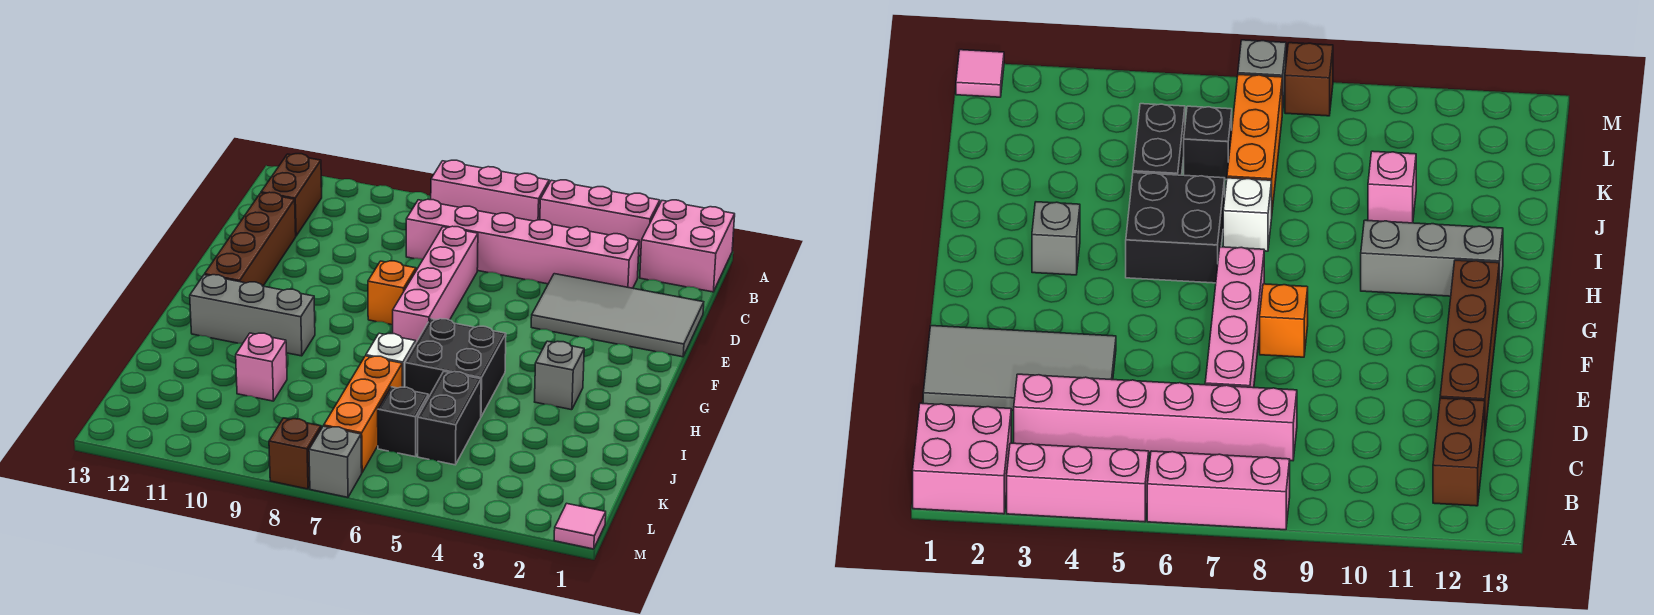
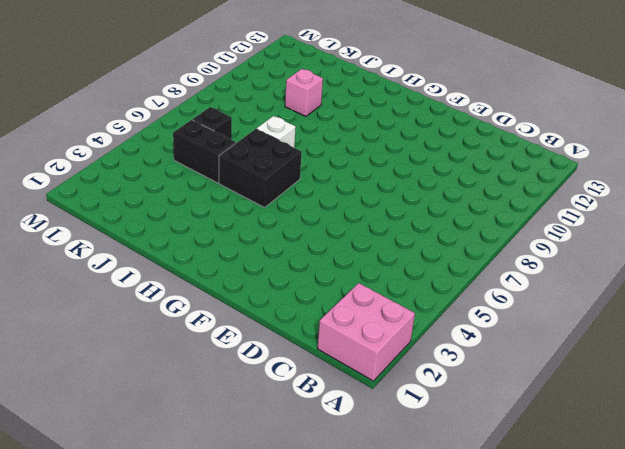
none -> pink 1x3 brick [540,180,660,256]
none -> pink 1x3 brick [431,160,549,221]
none -> brown 1x2 brick [261,154,322,236]

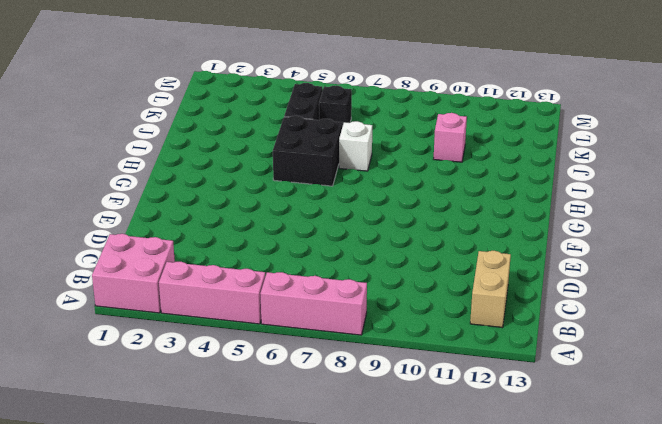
tan 1x2 brick [470,251,511,328] -> brown 1x2 brick [261,154,322,236]
none -> pink 1x6 brick [406,199,639,288]
none -> grey 2x4 tile [531,274,704,357]
none -> pink 1x4 brick [393,226,478,342]

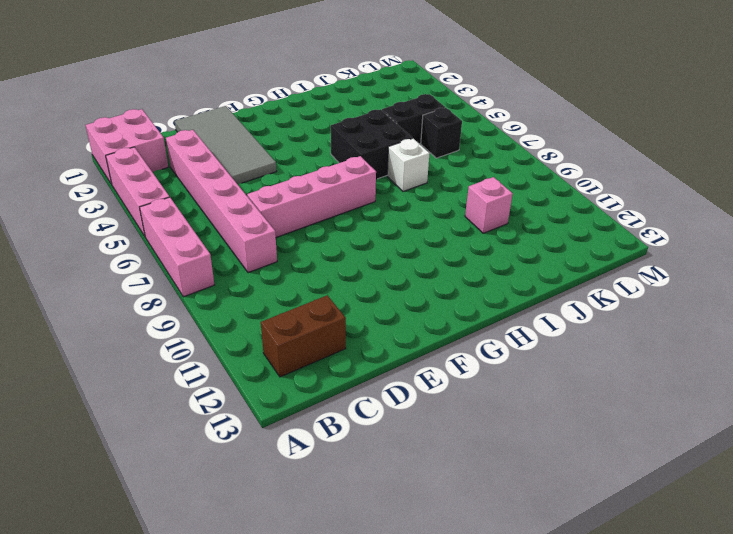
none -> brown 1x4 brick [205,192,296,286]
none -> orange 1x1 brick [368,261,416,325]
none -> grey 1x1 brick [535,341,584,410]

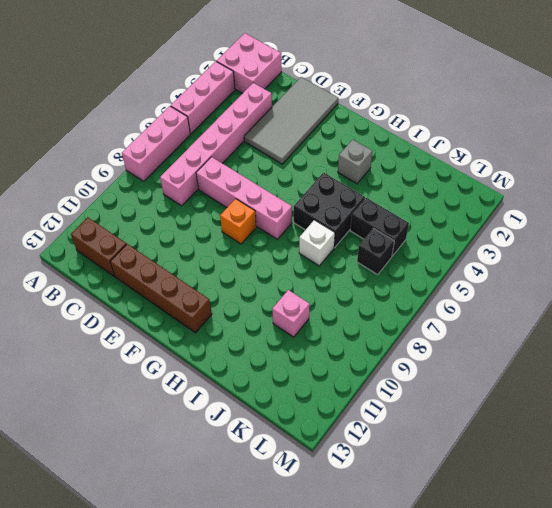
none -> grey 1x3 brick [190,275,315,356]
none -> orange 1x3 brick [324,356,402,472]
none -> pink 1x1 tile [554,503,606,549]

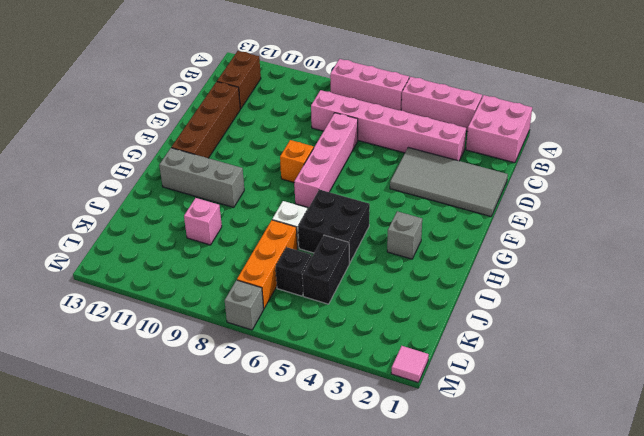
none -> brown 1x1 brick [269,418,321,489]

